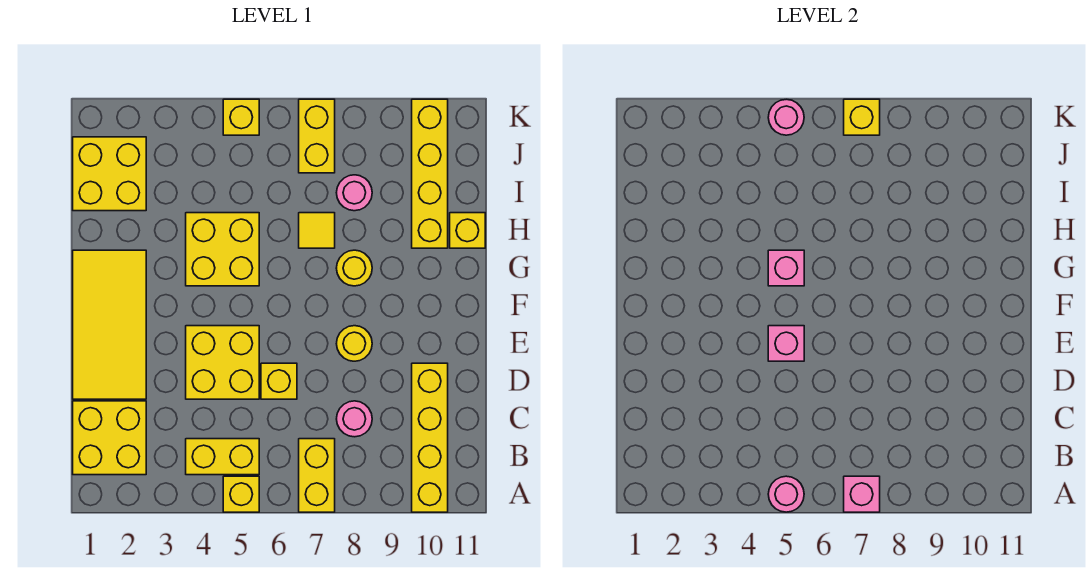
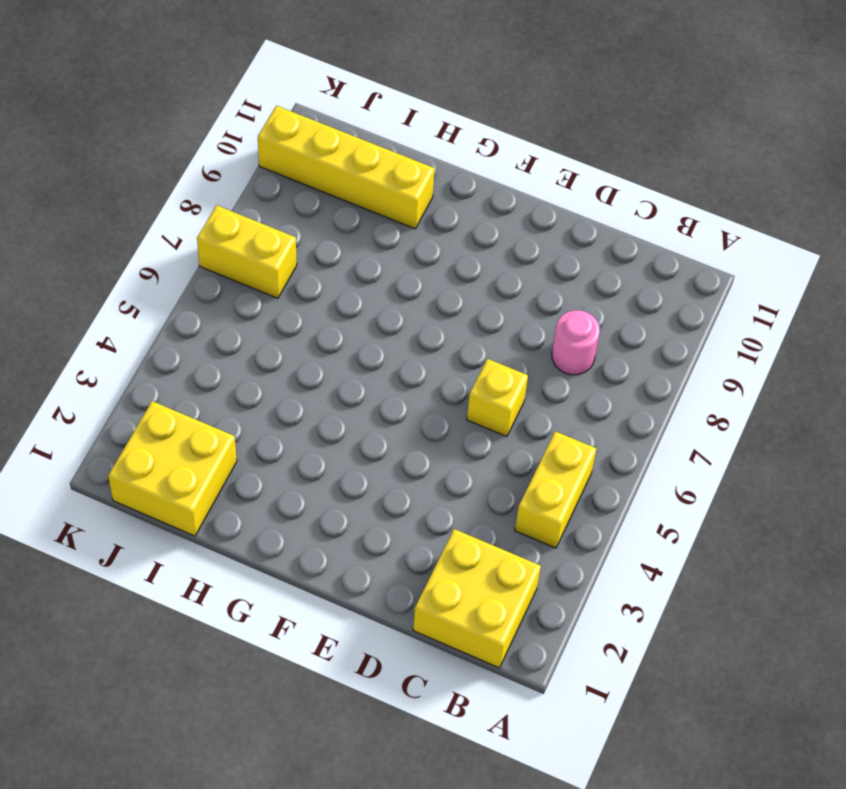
none -> yellow 1x1 brick [223,476,259,512]
none -> yellow 1x2 brick [299,439,335,512]
none -> yellow 1x4 brick [412,363,448,512]

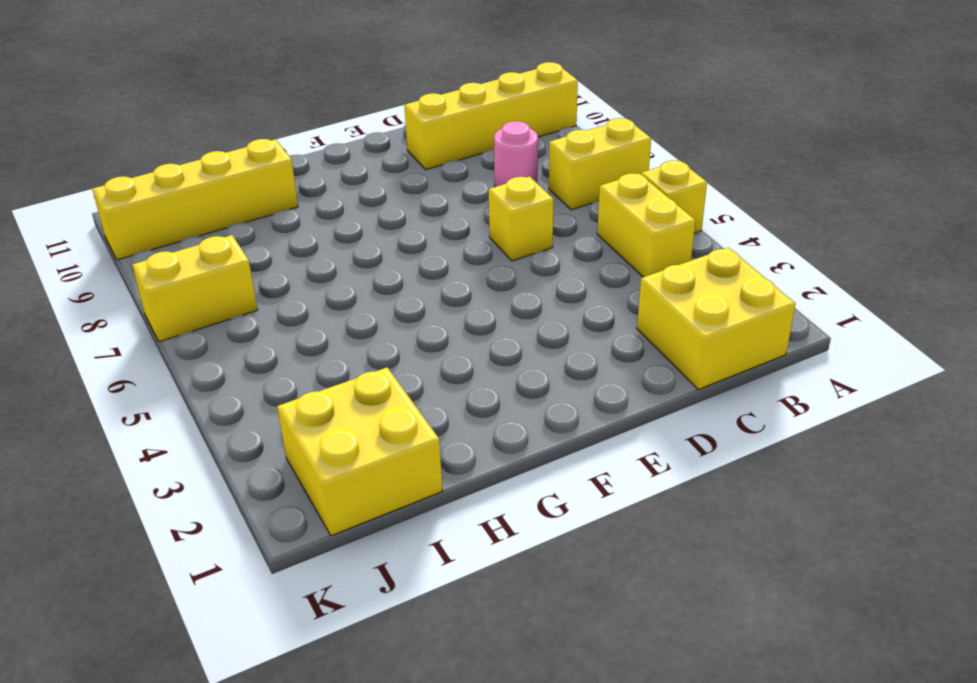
none -> yellow 2x4 tile [73,250,146,399]
none -> yellow 2x2 brick [186,326,259,399]
none -> yellow 1x1 round brick [336,326,372,361]

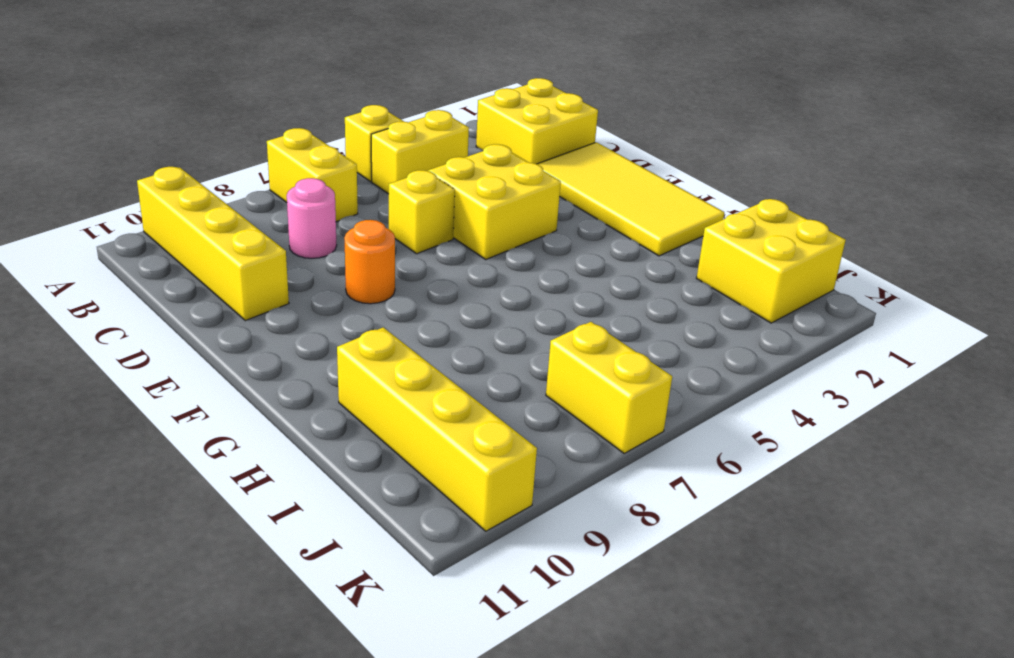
orange 1x1 round brick [344,220,395,304] -> yellow 1x1 round brick [336,326,372,361]
none -> yellow 2x2 brick [186,213,259,286]
none -> yellow 1x1 round brick [336,250,372,286]
none -> yellow 1x1 tile [299,213,335,248]

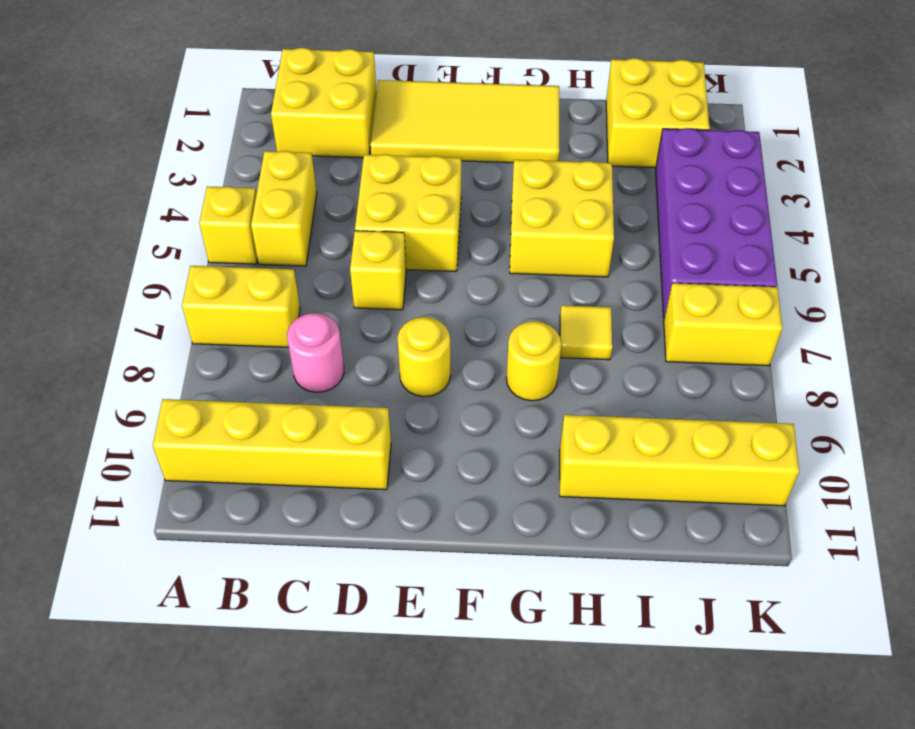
purple 2x4 brick [656,128,777,318] -> yellow 1x1 brick [223,99,259,135]
none -> yellow 1x1 brick [450,213,485,248]
none -> pink 1x1 round brick [336,175,372,211]
none -> pink 1x1 round brick [768,476,804,512]

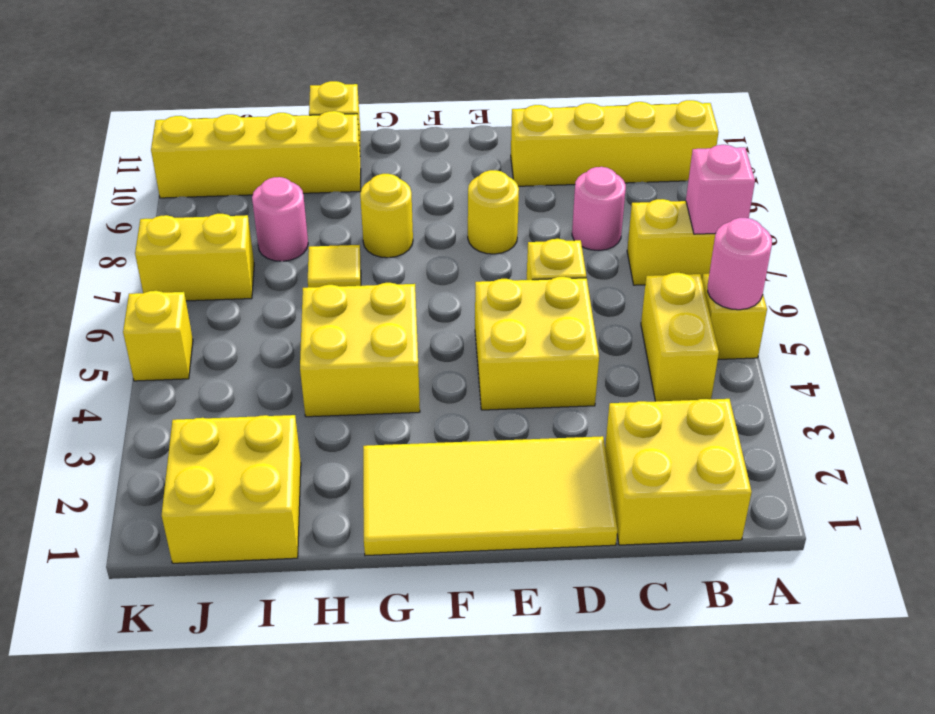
none -> pink 1x1 brick [768,326,804,361]
none -> pink 1x1 brick [768,250,804,286]
none -> pink 1x1 round brick [768,99,804,135]

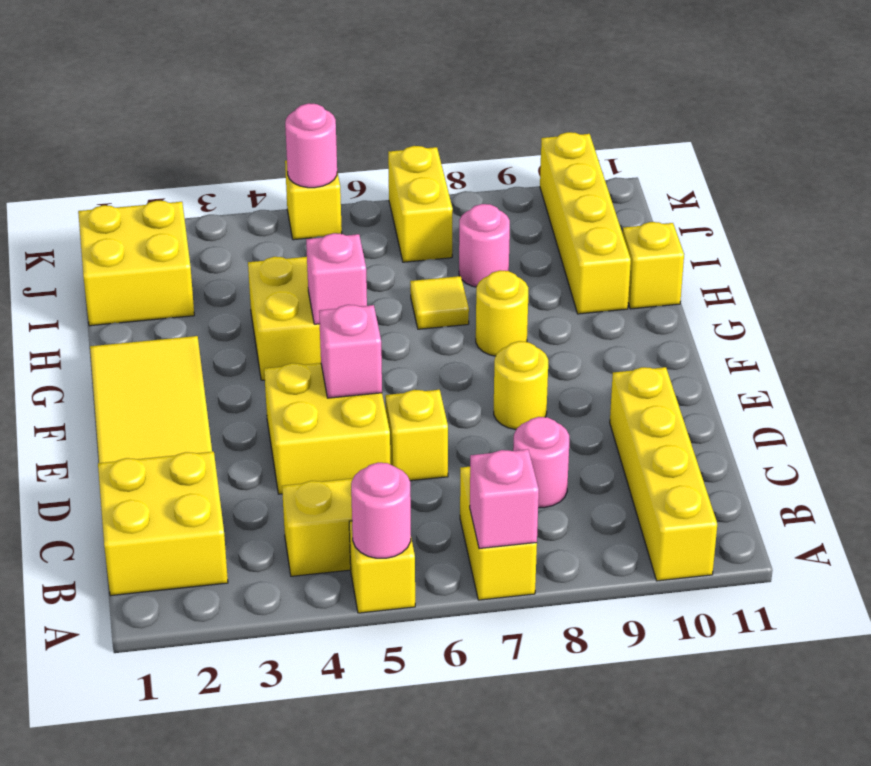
none -> yellow 1x1 brick [844,99,880,135]

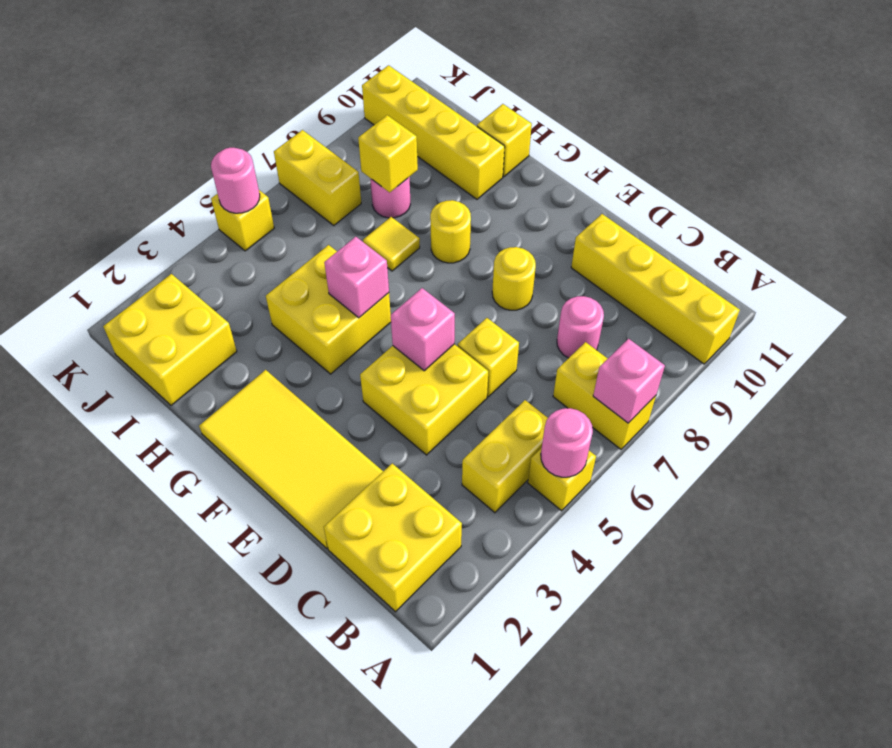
yellow 1x1 brick [358,115,418,192] -> yellow 1x1 brick moved to [844,99,880,135]

